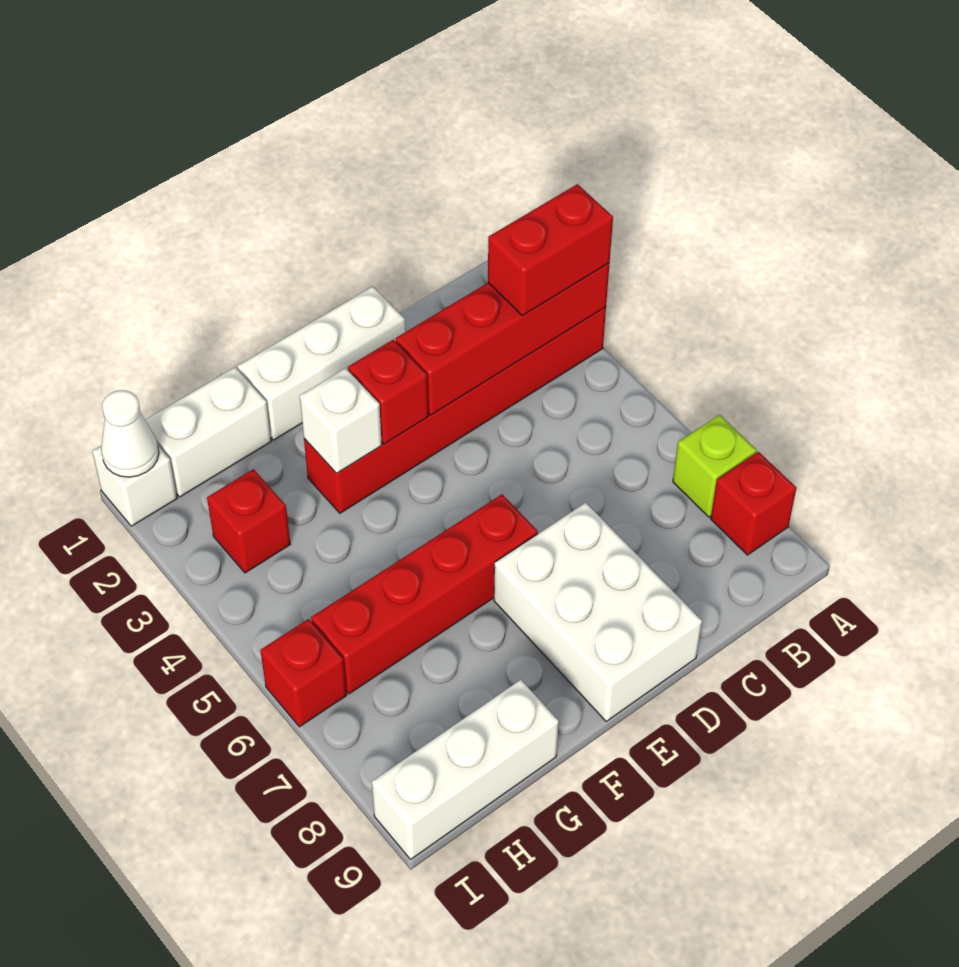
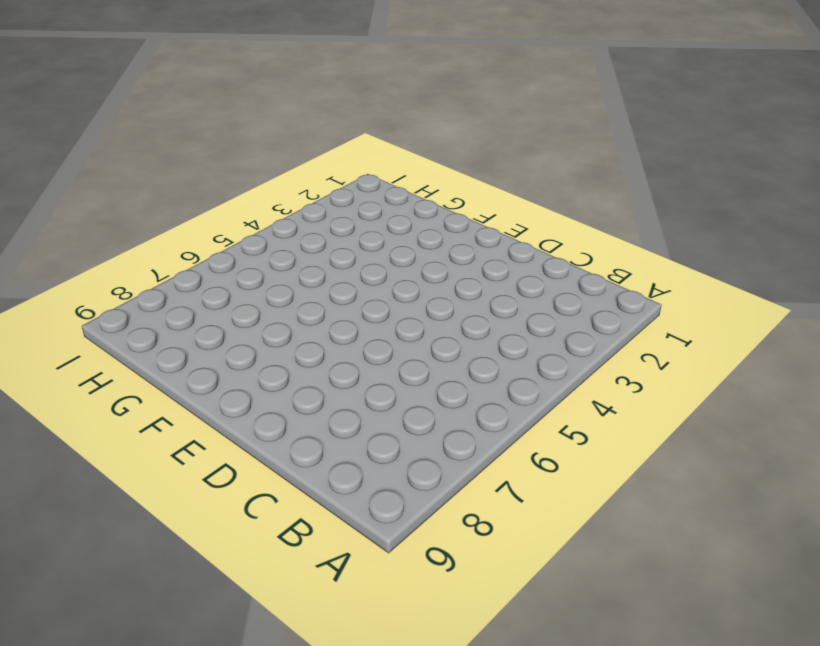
none -> red 1x6 brick [304,307,606,513]
none -> lime 1x1 brick [673,415,757,517]
none -> red 1x1 brick [711,452,796,555]

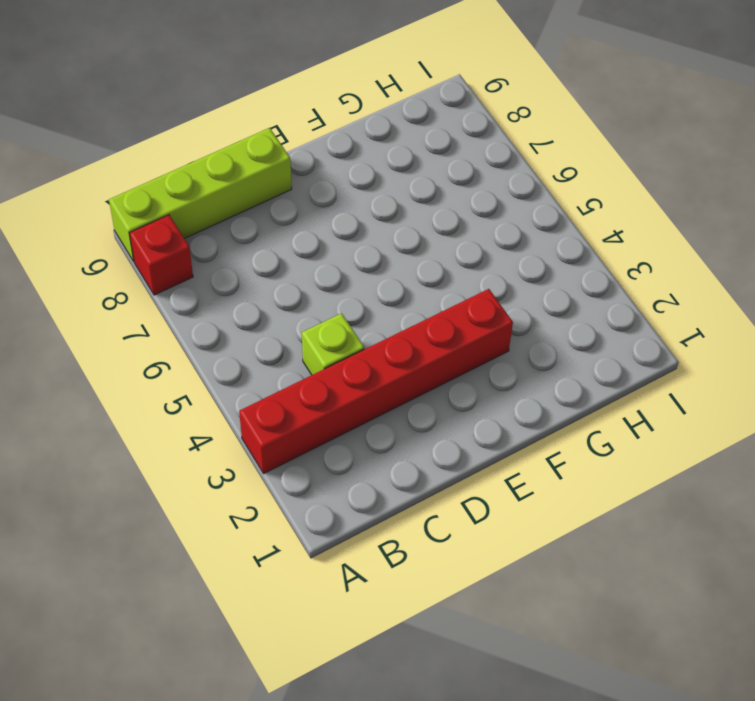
lime 1x4 brick [109,128,292,261] -> white 2x3 brick [494,503,702,721]
lime 1x1 brick [302,313,364,375] -> lime 1x1 brick moved to [673,415,757,517]
none -> white 1x3 brick [238,287,405,440]
none -> red 1x4 brick [311,494,538,694]
none -> white 1x2 brick [145,367,271,497]

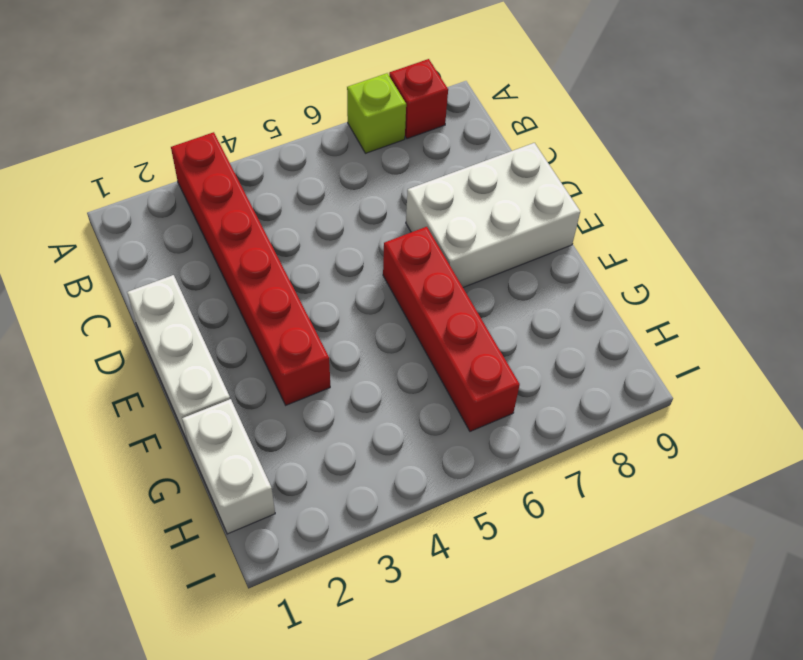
none -> white 1x3 brick [372,680,559,859]
none -> red 1x1 brick [207,469,290,573]
none -> white 1x1 brick [92,445,177,526]

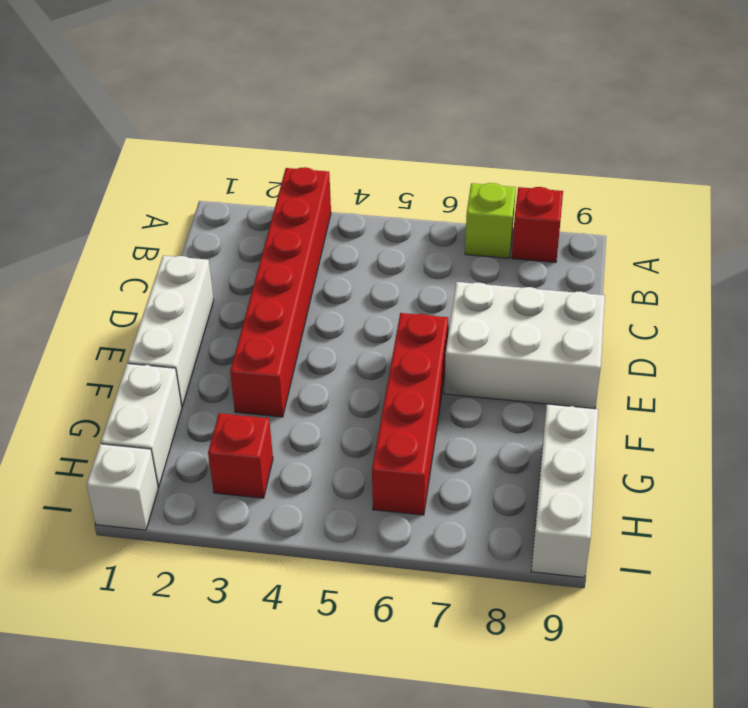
none -> red 1x1 brick [260,619,347,727]
none -> red 1x4 brick [395,263,610,415]
none -> red 1x1 brick [348,340,428,444]

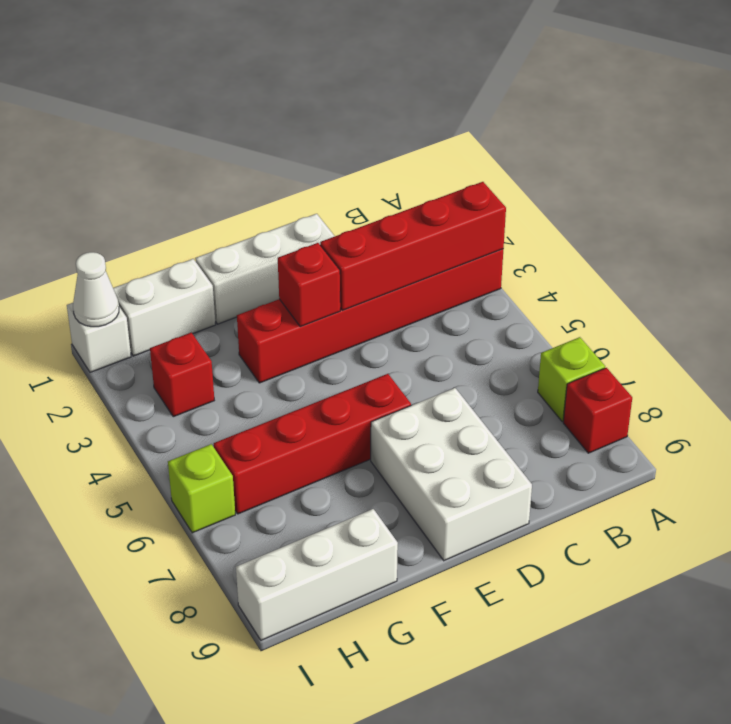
lime 1x1 brick [168,444,235,533] -> red 1x1 brick [260,619,347,727]
none -> white 1x1 brick [300,368,382,473]
none -> red 1x2 brick [488,184,613,316]

